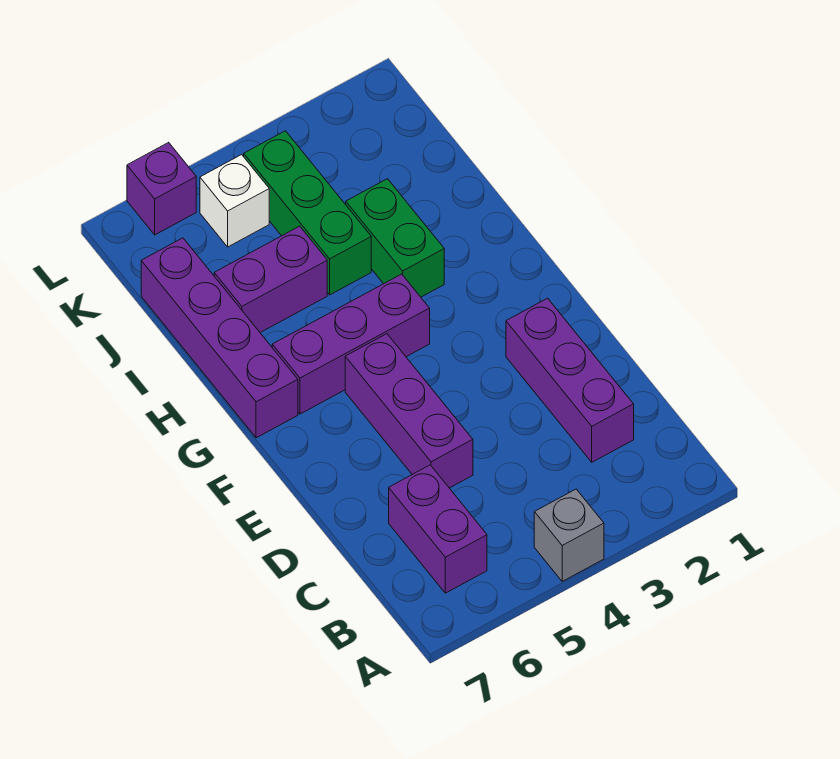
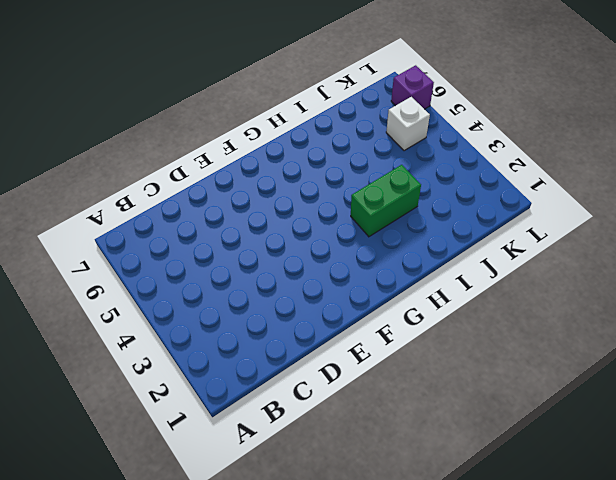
none -> grey 1x1 brick [534,489,604,581]
none -> purple 1x2 brick [389,465,487,593]

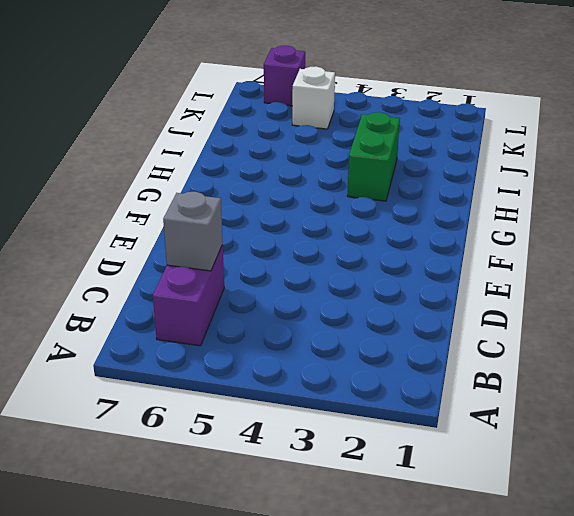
grey 1x1 brick [163,192,223,271] -> grey 1x1 brick moved to [534,489,604,581]
none -> purple 1x3 brick [506,298,634,462]
none -> purple 1x3 brick [345,334,473,488]

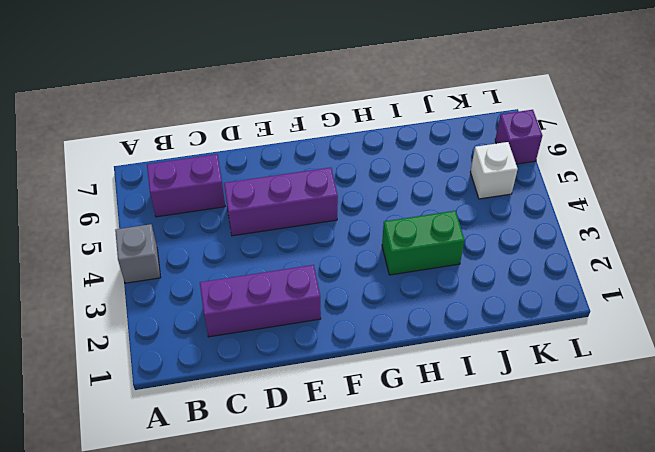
none -> purple 1x3 brick [272,274,430,414]
none -> purple 1x4 brick [141,238,298,438]

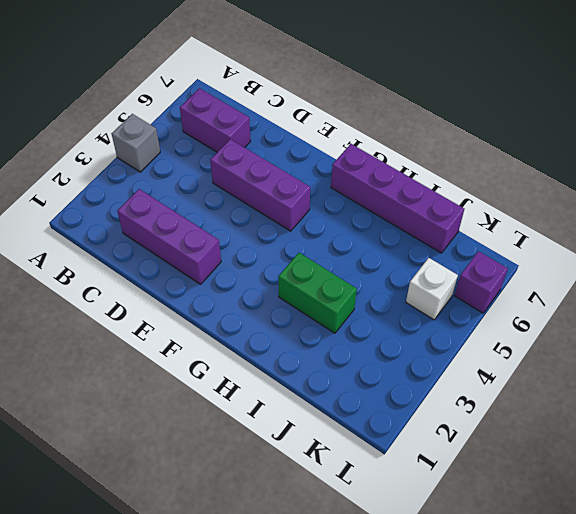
none -> purple 1x3 brick [272,274,430,414]
none -> green 1x3 brick [244,131,371,295]

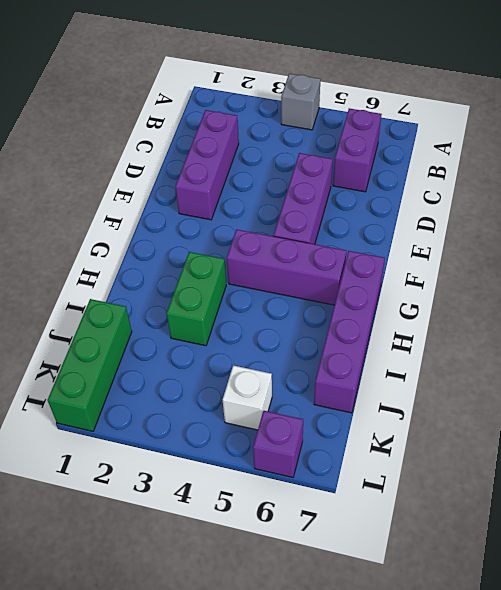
green 1x3 brick [48,299,132,431] -> green 1x3 brick moved to [244,131,371,295]
none -> purple 1x2 brick [214,226,327,333]

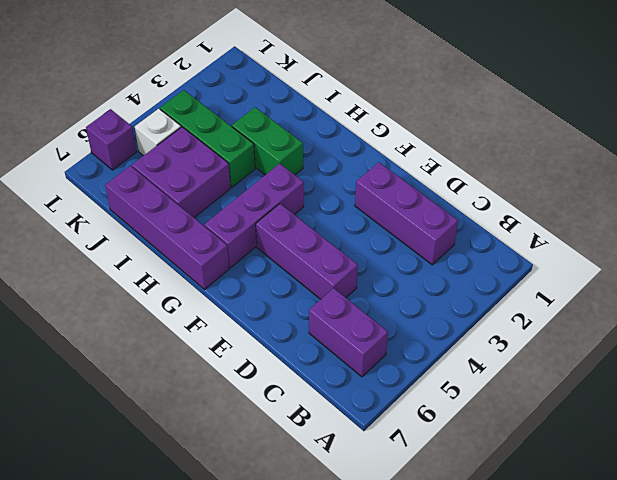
purple 2x2 brick [132,127,231,218] -> purple 1x2 brick [214,226,327,333]
none -> grey 1x1 brick [534,489,604,581]

